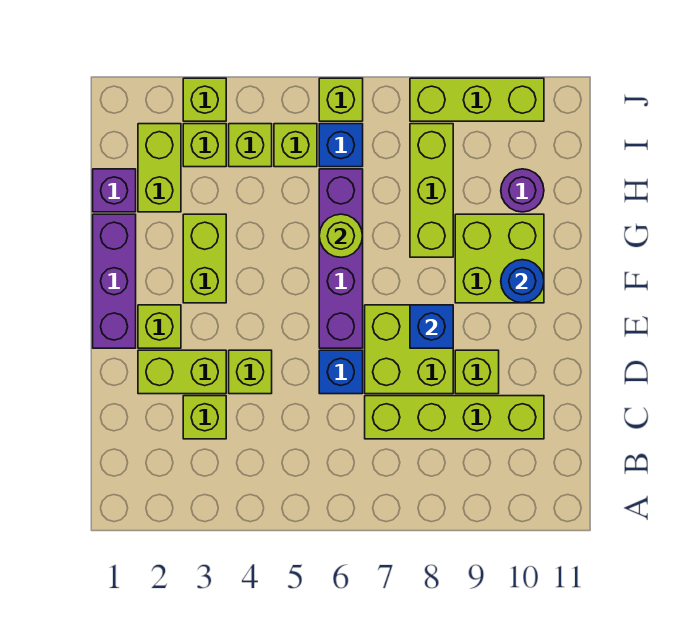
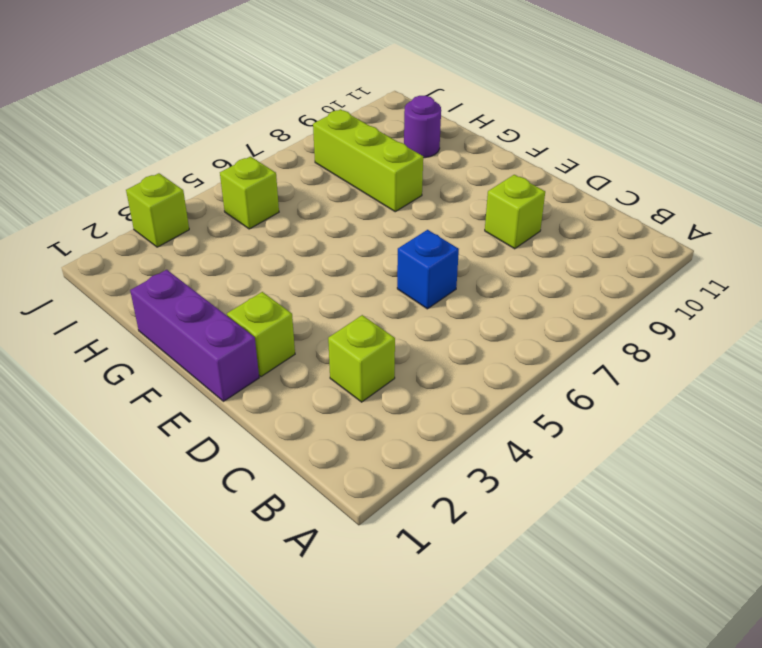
none -> lime 1x4 brick [365,396,544,439]
none -> lime 1x2 brick [138,350,226,394]
none -> lime 1x1 brick [229,350,272,394]

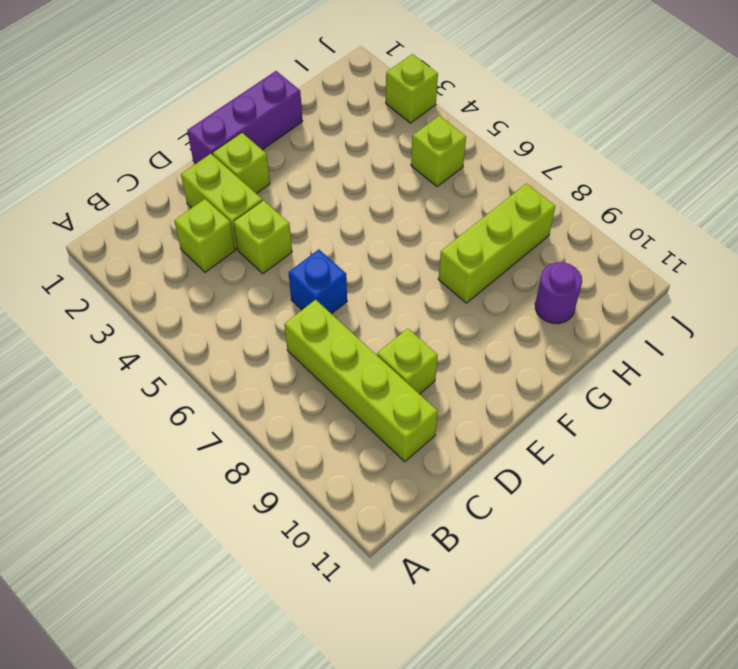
none -> lime 2x2 brick [365,305,453,394]
none -> purple 1x4 brick [319,169,363,348]
none -> lime 1x2 brick [183,214,226,303]

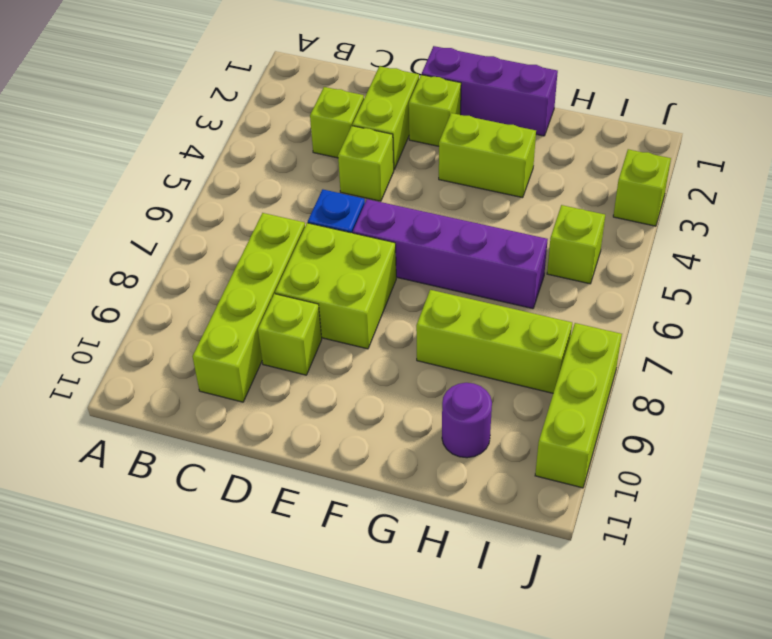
none -> lime 2x2 brick [455,214,544,303]
none -> purple 1x1 brick [93,169,136,212]
none -> lime 1x2 brick [138,124,181,212]

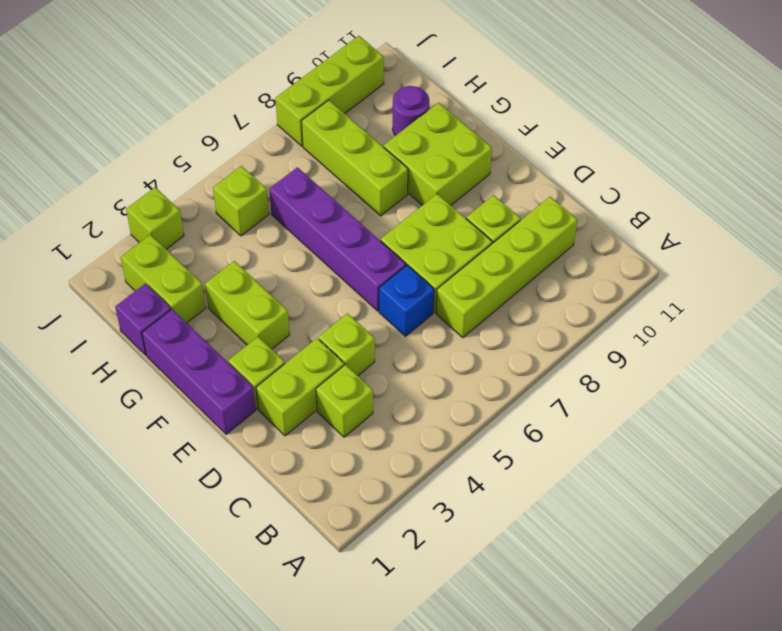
none -> lime 1x1 brick [183,124,226,167]
none -> lime 1x1 brick [229,124,272,167]
none -> blue 1x1 brick [319,124,363,167]

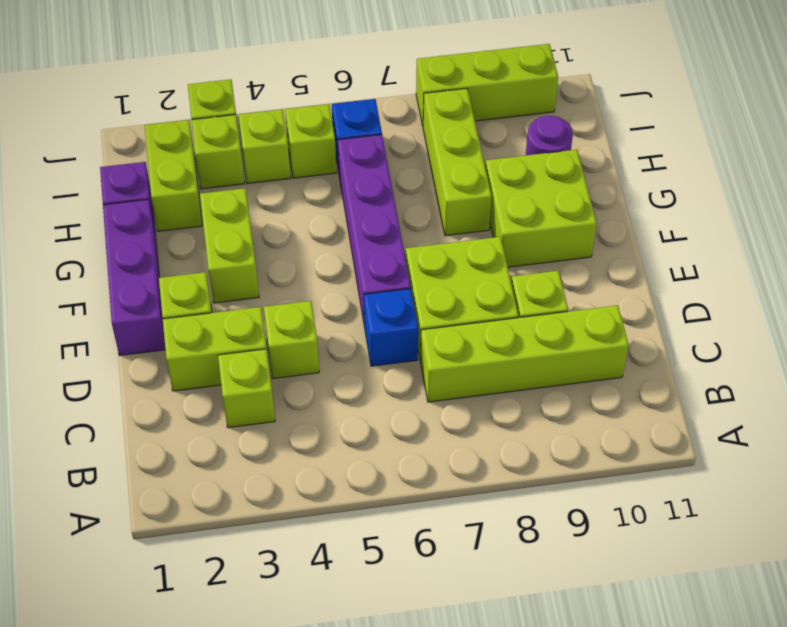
none -> lime 1x1 brick [319,78,363,121]
none -> blue 1x1 brick [410,305,453,348]
none -> blue 1x1 round brick [501,260,544,303]

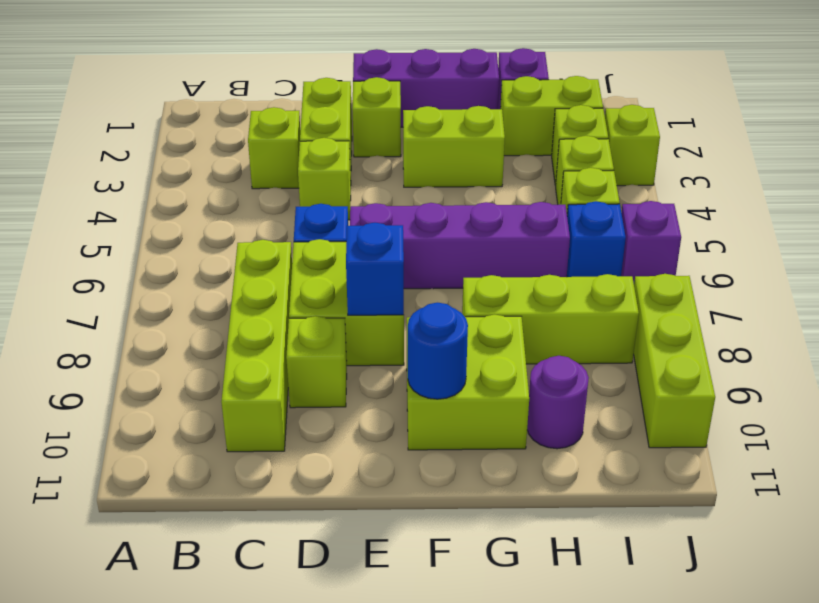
purple 1x1 brick [621,201,681,283] -> lime 1x1 brick [319,78,363,121]
none -> lime 1x1 round brick [319,214,363,257]

